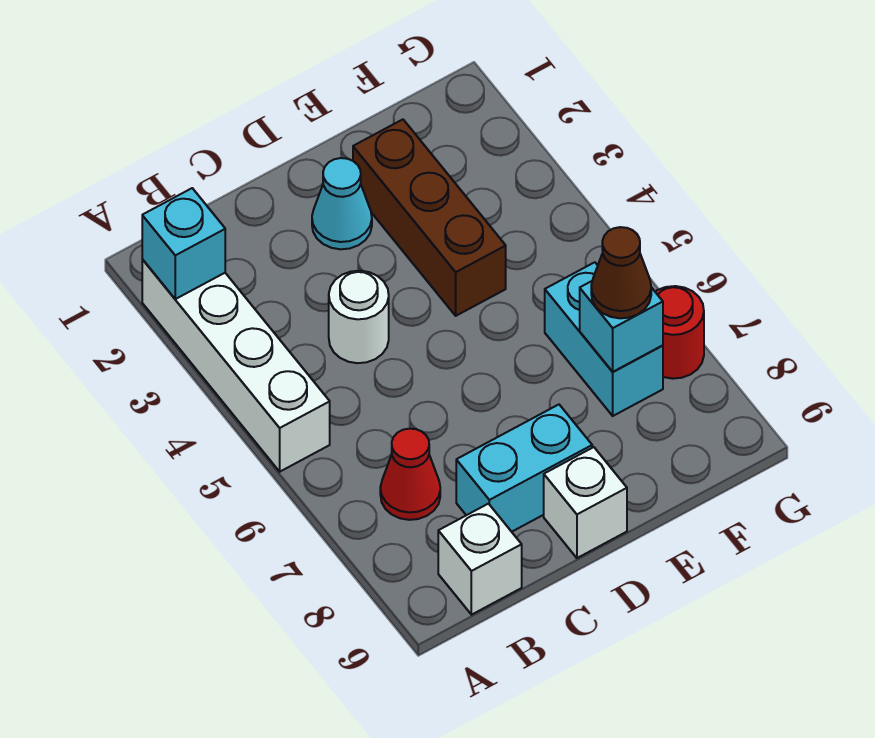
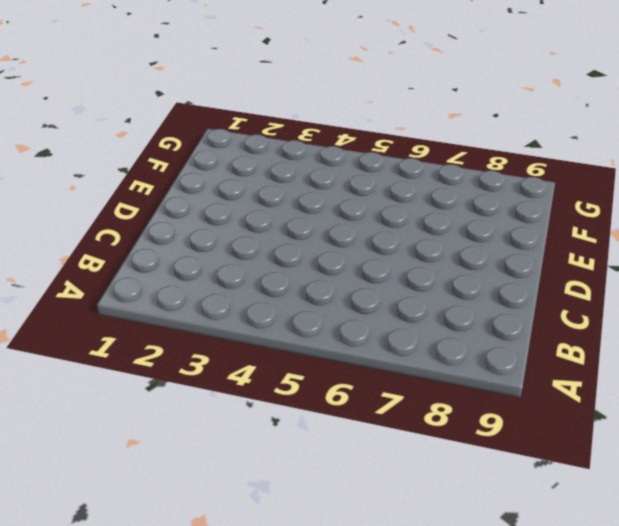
none -> white 1x4 brick [142,259,330,472]
none -> red 1x1 cone [380,429,440,520]
none -> white 1x1 brick [438,504,522,615]

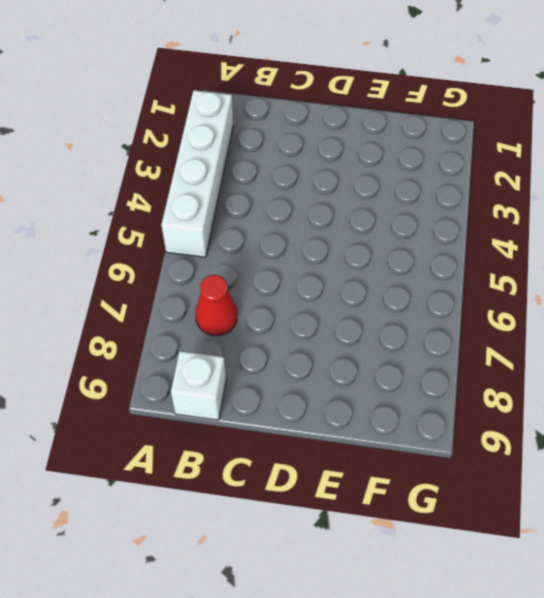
none -> white 1x1 round brick [329,271,389,363]
none -> cyan 1x2 brick [456,405,592,532]
none -> cyan 1x1 cone [312,158,372,249]

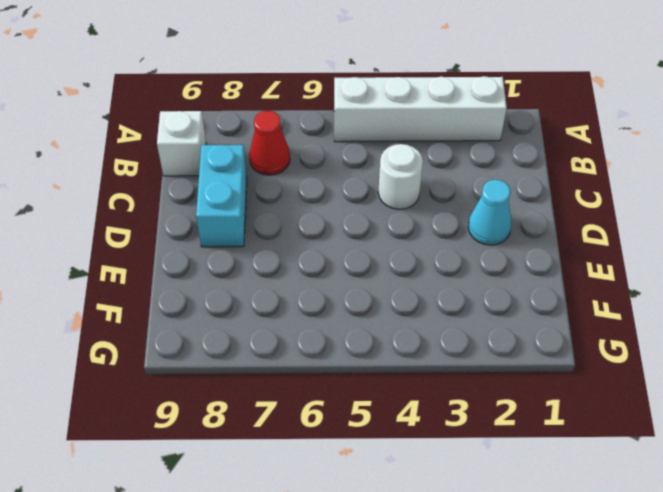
none -> white 1x1 brick [544,447,627,558]
none -> brown 1x3 brick [353,119,506,316]
none -> cyan 1x2 brick [545,262,663,416]

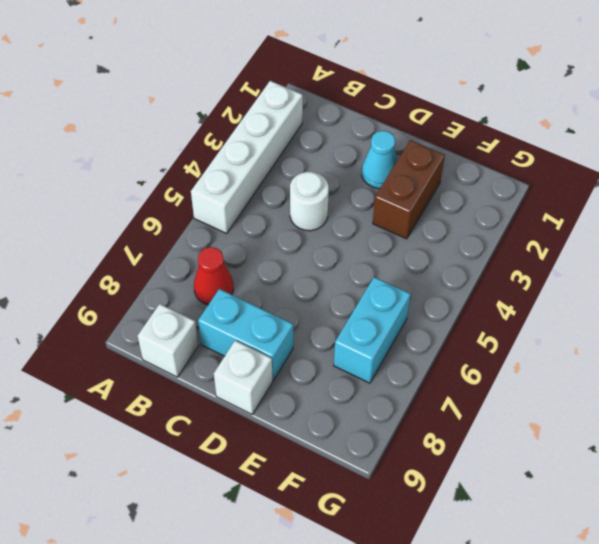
brown 1x2 brick [373,140,445,239] -> brown 1x3 brick [353,119,506,316]
none -> red 1x1 round brick [655,286,704,379]
none -> cyan 1x1 brick [142,188,225,299]
none -> cyan 1x1 brick [580,281,663,372]

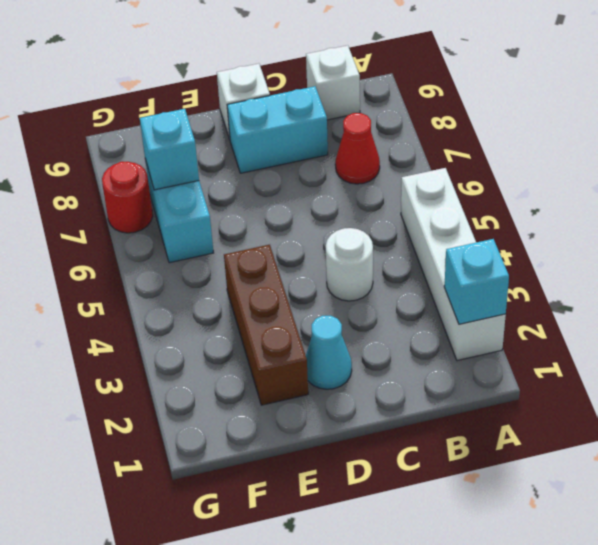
none -> brown 1x1 cone [591,227,651,318]

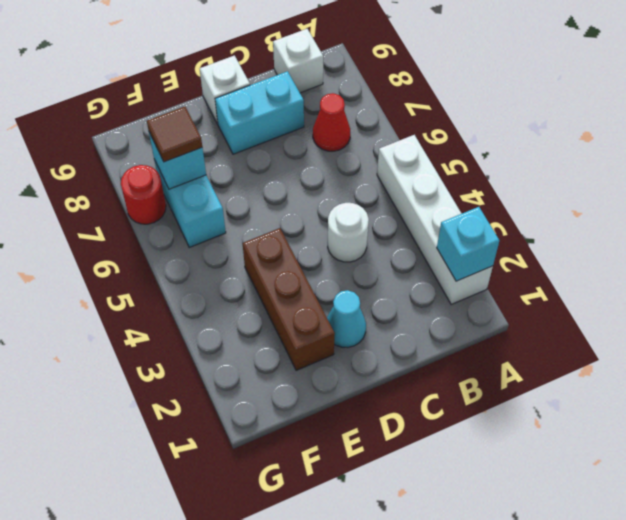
brown 1x1 tile [147,107,202,162] -> brown 1x1 cone [591,227,651,318]

